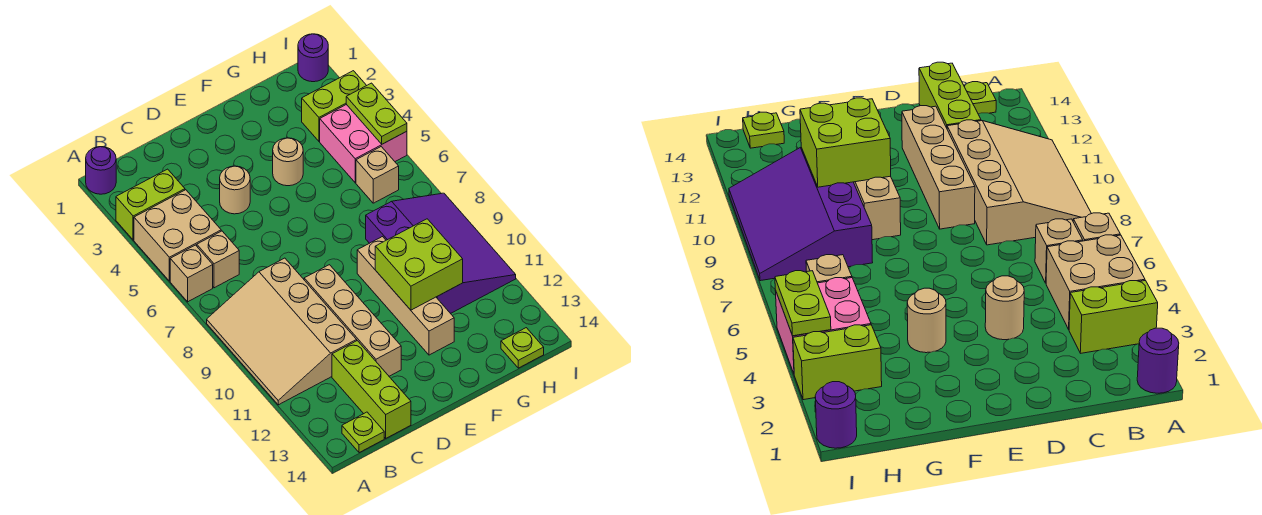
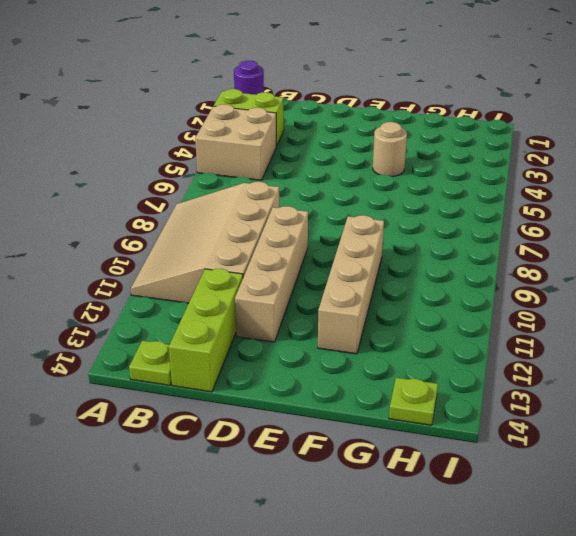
none -> tan 1x1 brick [170,245,213,302]
none -> tan 1x1 brick [197,231,239,288]
none -> tan 1x1 round brick [220,166,250,214]

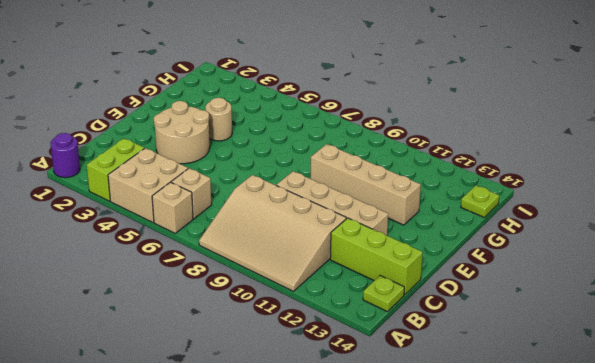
tan 2x2 round brick [154,101,210,164] -> tan 1x1 round brick [220,166,250,214]
none -> purple 3x4 slope [366,193,516,313]
none -> lime 1x2 brick [302,71,367,141]
none -> pink 2x2 brick [320,104,407,183]

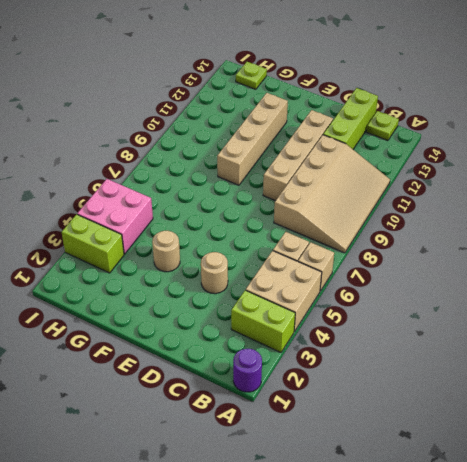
none -> purple 3x4 slope [366,193,516,313]
none -> tan 1x1 brick [356,147,399,203]
none -> purple 1x1 round brick [298,34,328,82]

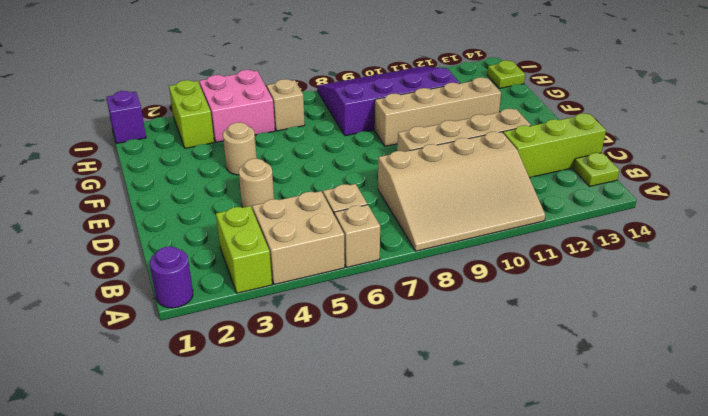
purple 1x1 brick [106,91,146,143] -> purple 1x1 round brick [298,34,328,82]
none -> lime 2x2 brick [375,219,463,310]
none -> lime 1x2 plate [346,83,407,144]

